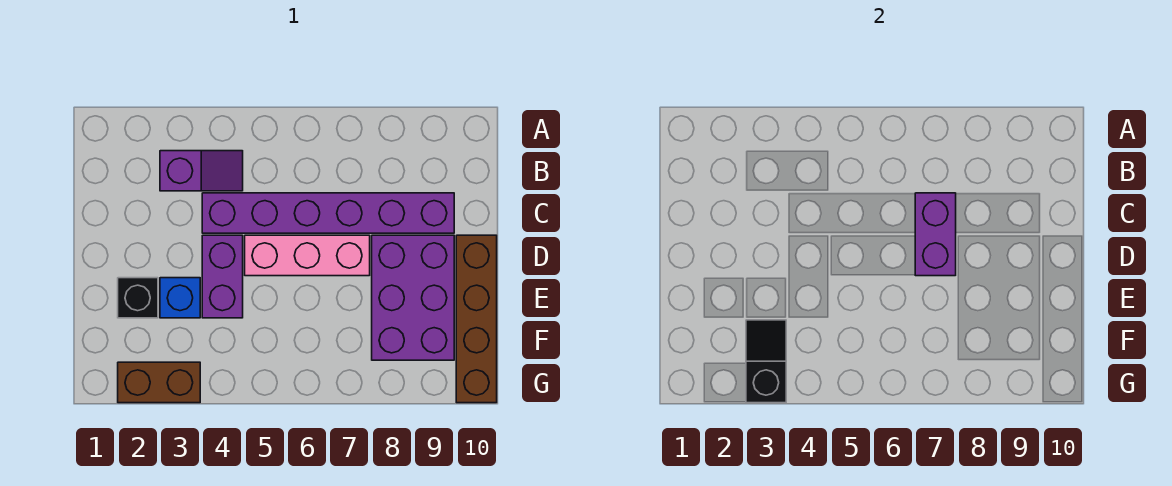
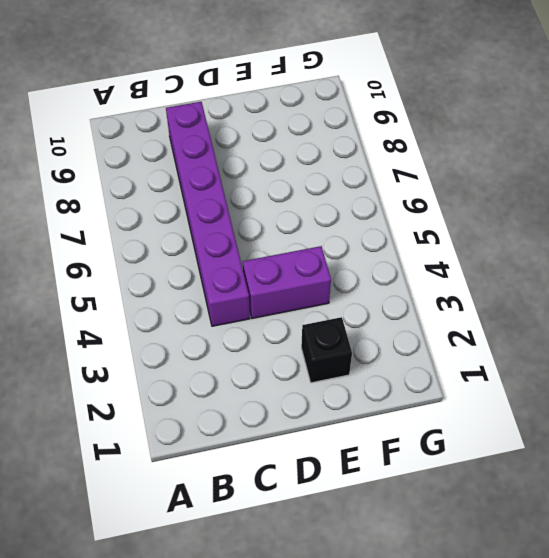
none -> purple 1x2 slope [160,151,243,191]
none -> pink 1x3 brick [245,235,370,276]

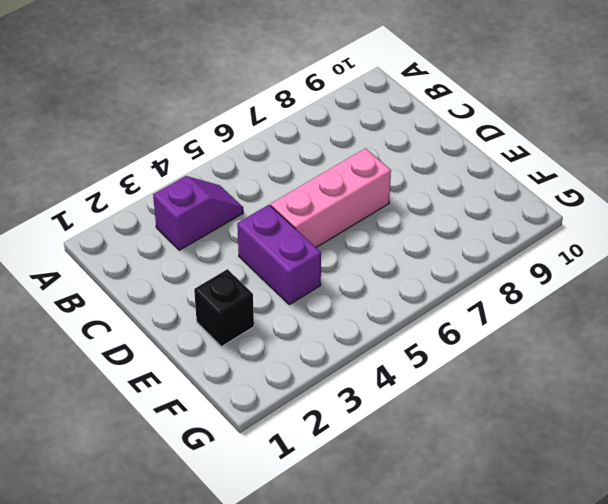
none -> purple 1x6 brick [202,193,454,233]
none -> purple 2x3 brick [372,235,454,360]

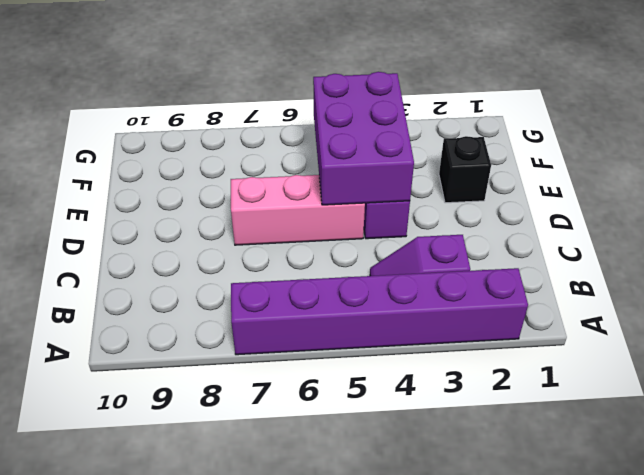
purple 1x6 brick [231,268,528,355] -> purple 1x6 brick moved to [202,193,454,233]
purple 2x3 brick [313,72,414,205] -> purple 2x3 brick moved to [372,235,454,360]
none -> brown 1x4 brick [456,235,497,403]
none -> blue 1x1 brick [160,278,200,318]

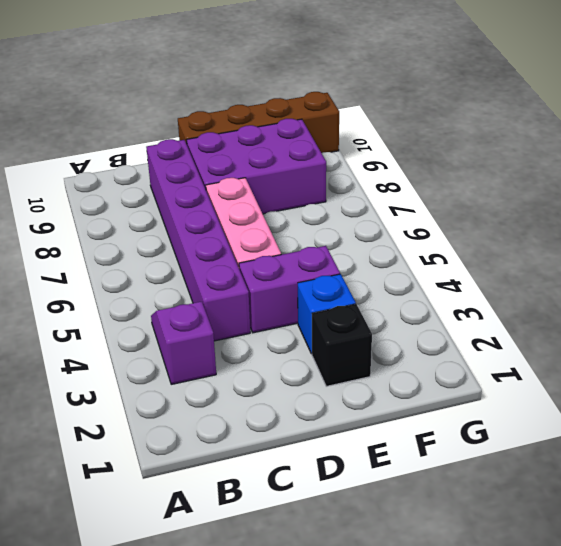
none -> brown 1x2 brick [118,362,200,403]
none -> purple 1x2 brick [915,193,956,276]

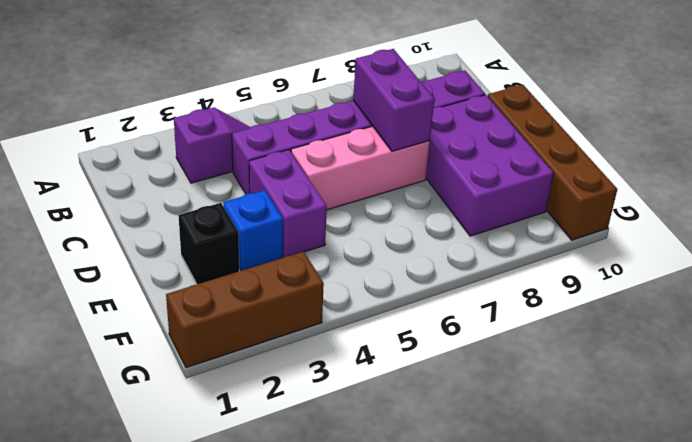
brown 1x3 brick [166,252,324,368] -> brown 1x2 brick [118,362,200,403]
none -> black 1x2 slope [746,320,786,403]

